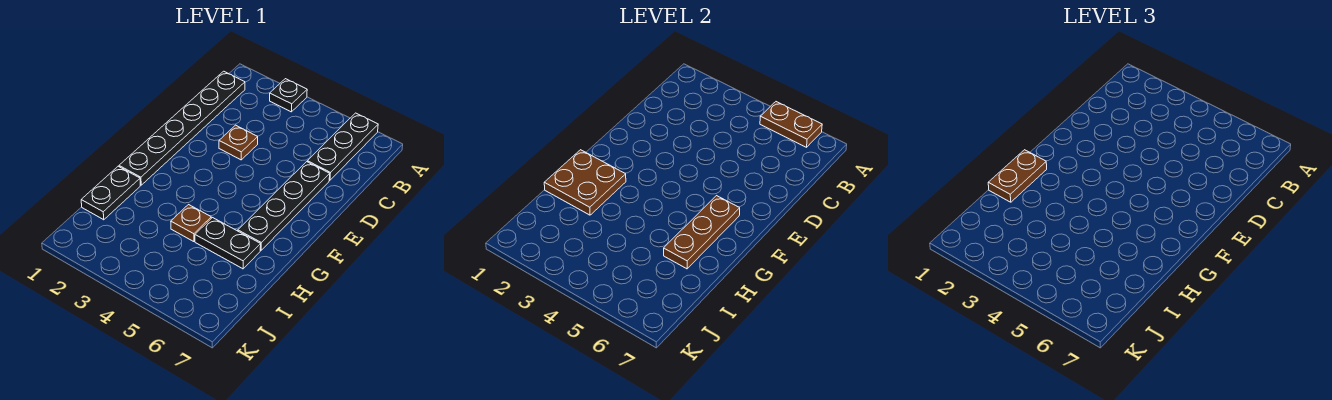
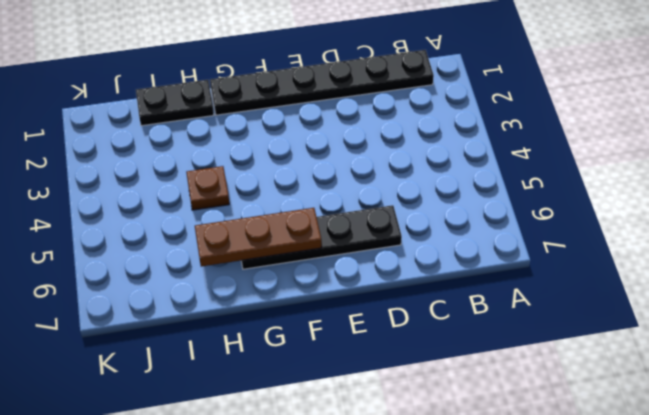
none -> black 1x1 plate [270,79,307,112]
none -> black 1x3 plate [307,113,378,180]
none -> brown 1x1 plate [219,125,258,160]

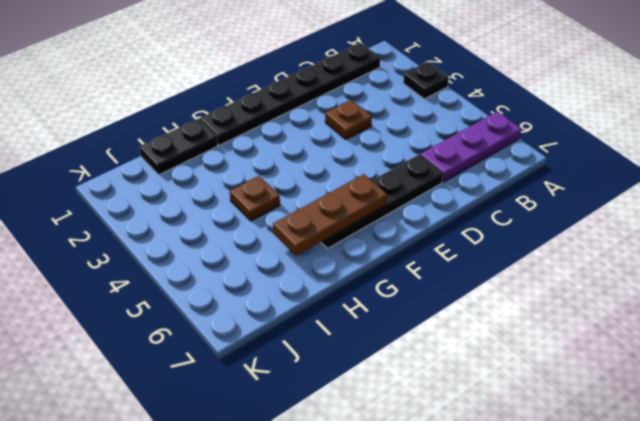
purple 1x3 plate [421,112,521,182] -> black 1x3 plate [307,113,378,180]
none -> black 1x2 plate [195,218,261,269]
none -> brown 1x2 plate [760,102,822,147]
none -> brown 2x2 plate [544,150,626,215]

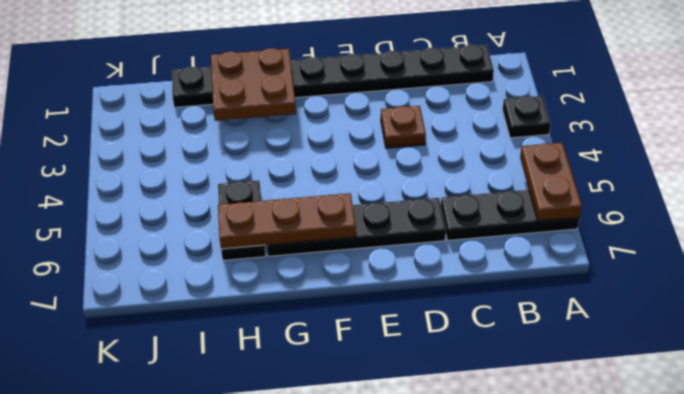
none -> brown 1x1 plate [171,205,211,242]
none -> brown 1x2 plate [988,150,1047,202]

